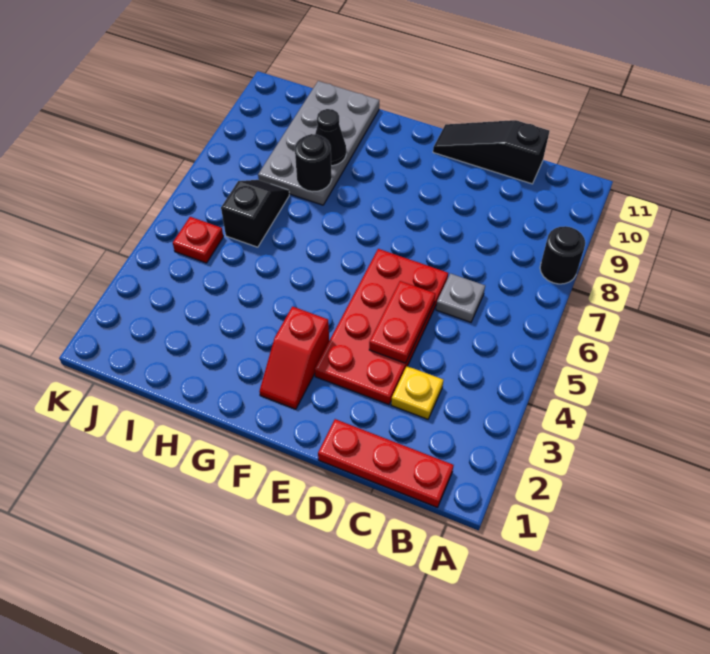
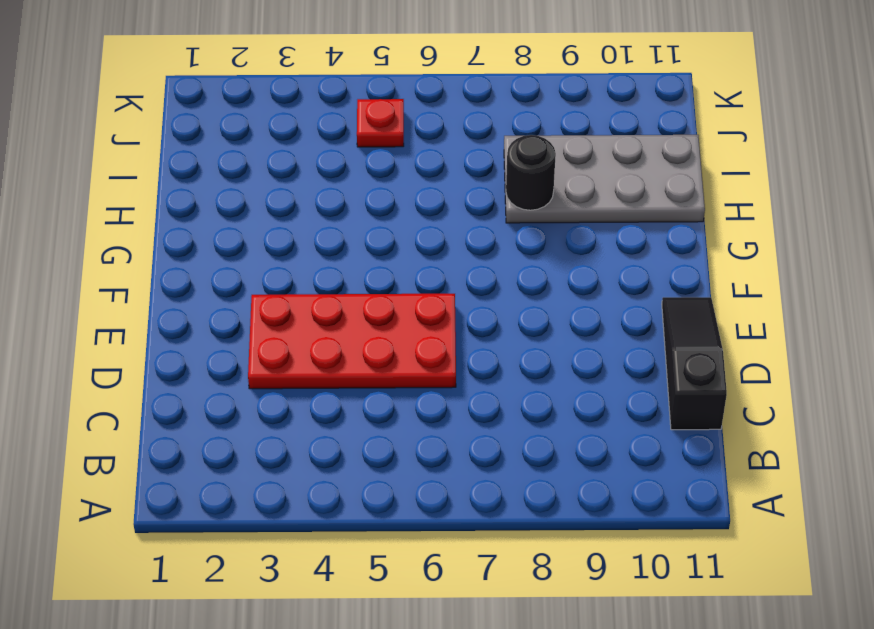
none -> black 1x1 round brick [540,226,585,284]
none -> red 1x3 plate [318,419,454,507]
none -> yellow 1x1 plate [391,366,443,419]

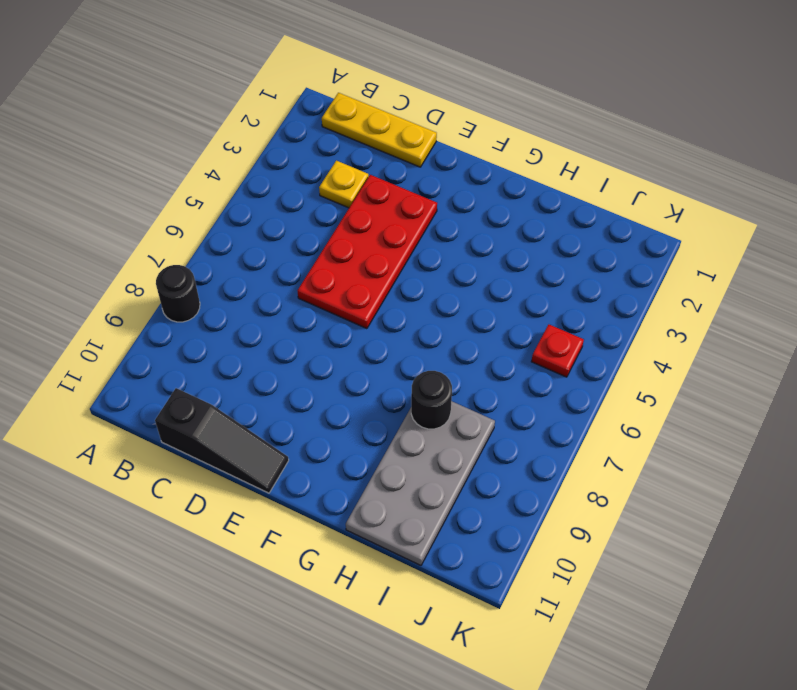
yellow 1x3 plate [322,93,437,167] -> red 1x3 plate [318,419,454,507]
none -> grey 1x1 plate [436,273,485,322]
none -> red 1x2 slope [259,307,329,409]
none -> black 1x2 slope [221,180,289,247]

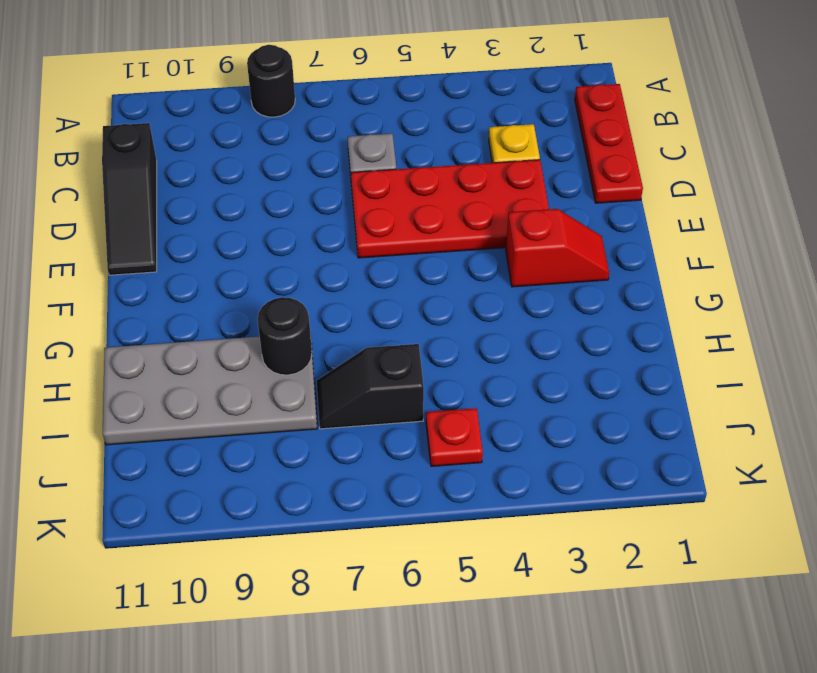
none -> red 1x2 plate [369,281,435,363]
none -> black 1x1 cone [315,109,346,166]

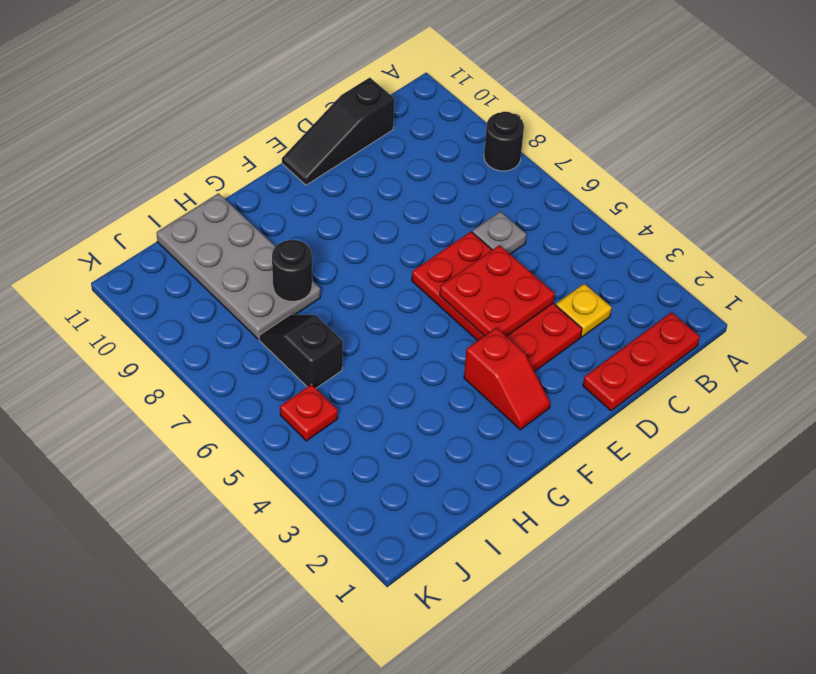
red 2x2 plate [440,245,555,336] -> red 1x2 plate [369,281,435,363]
none -> black 1x1 cone [315,109,346,166]

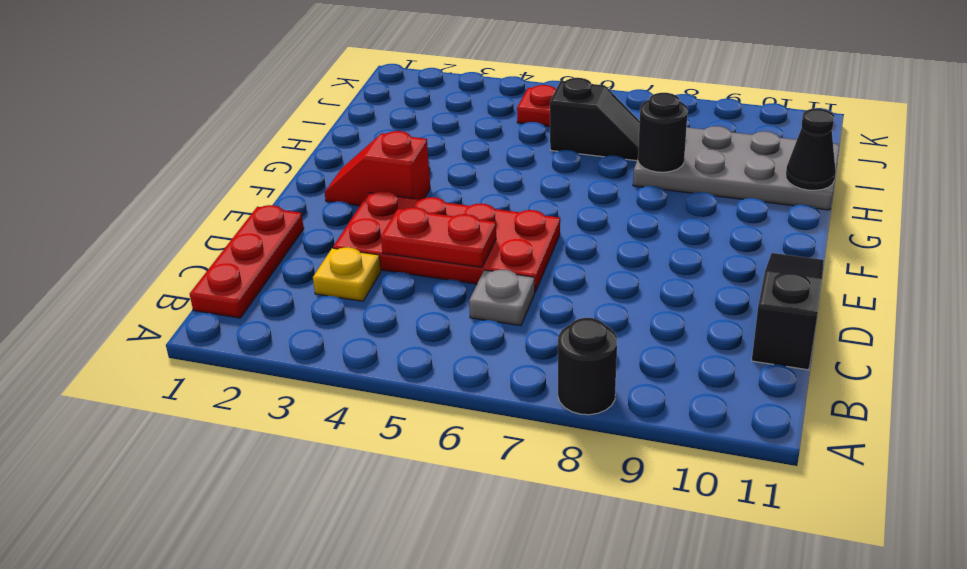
black 1x1 cone [786,109,836,190] -> black 1x1 cone moved to [315,109,346,166]

